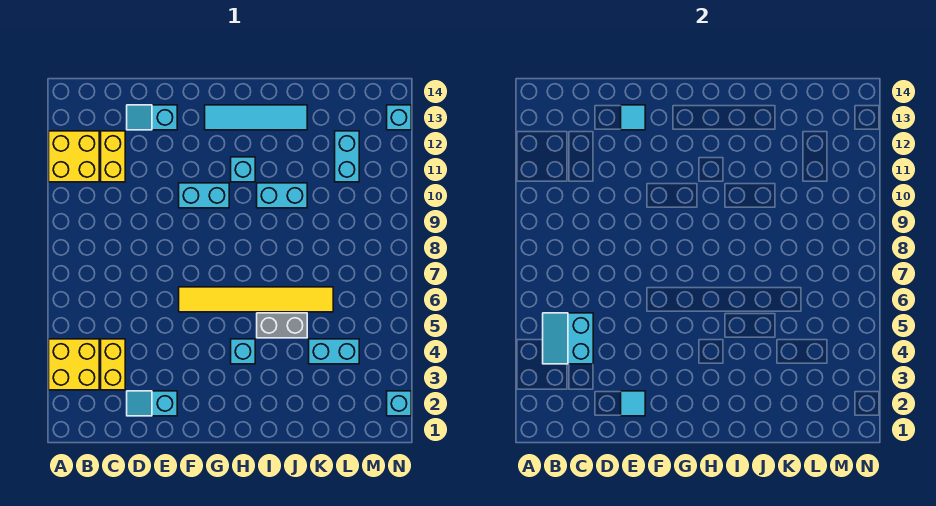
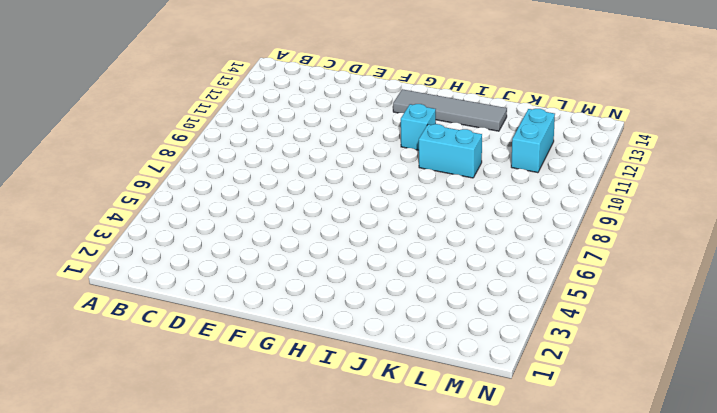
grey 1x4 tile [393,89,507,131] -> cyan 1x4 tile [205,105,307,130]
none -> yellow 2x2 brick [49,339,99,390]
none -> yellow 2x2 brick [49,131,99,182]
none -> yellow 1x2 brick [101,339,125,390]

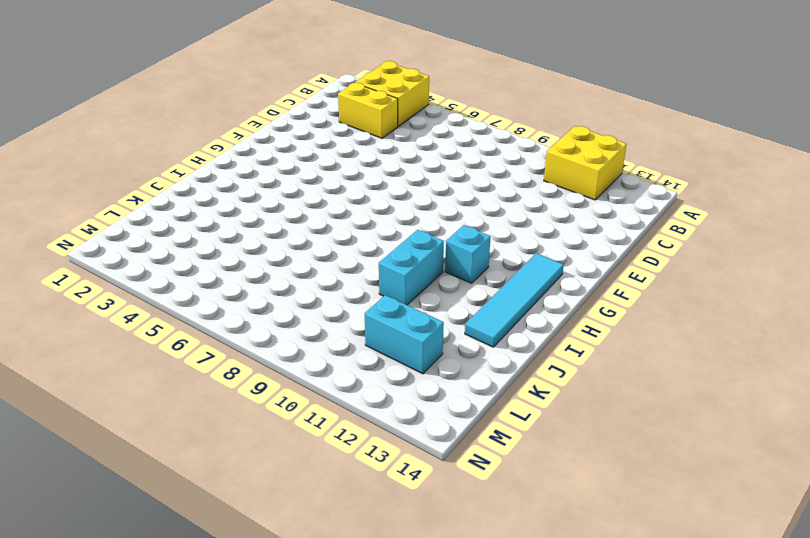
none -> yellow 1x2 brick [101,131,125,182]
none -> cyan 1x2 slope [127,391,177,416]
none -> cyan 1x2 slope [127,105,177,130]

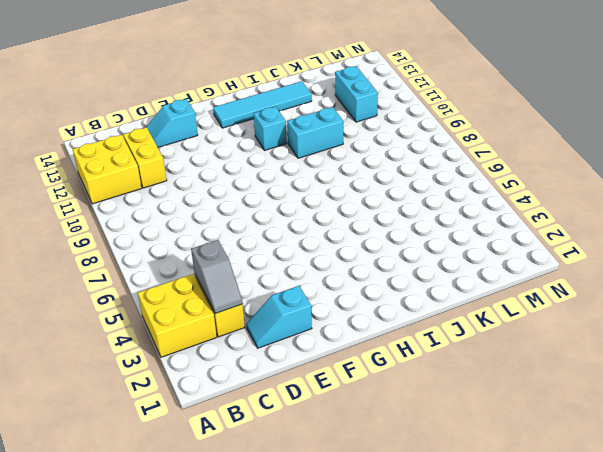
grey 1x2 slope [191,240,242,314] -> cyan 2x2 slope [543,313,593,364]
none -> yellow 1x6 tile [179,287,333,312]
none -> cyan 1x2 brick [179,183,229,208]
none -> cyan 1x1 brick [231,339,255,364]

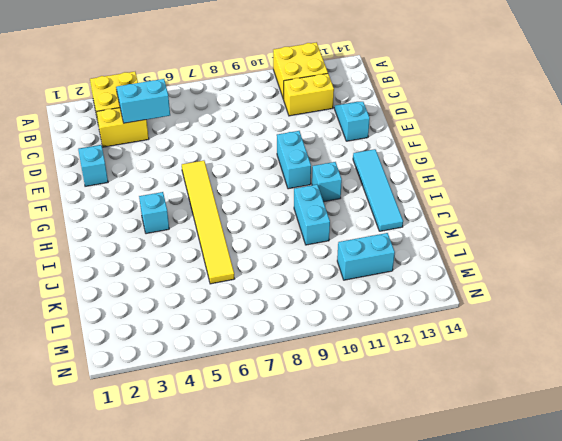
none -> grey 1x2 brick [257,313,307,338]
none -> cyan 1x2 brick [309,339,359,364]
none -> cyan 1x1 brick [387,391,411,416]

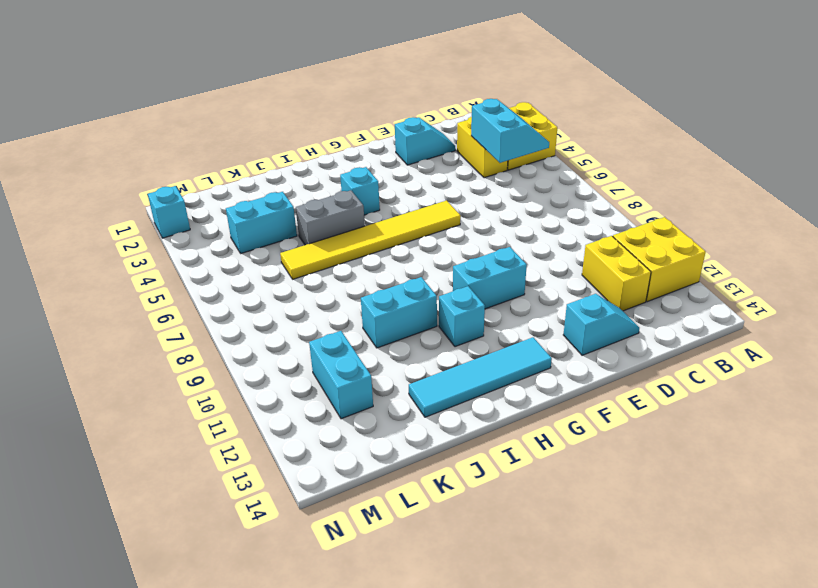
none -> cyan 1x1 brick [387,105,411,130]
none -> cyan 1x1 tile [621,391,645,416]
none -> cyan 1x1 tile [621,105,645,130]

